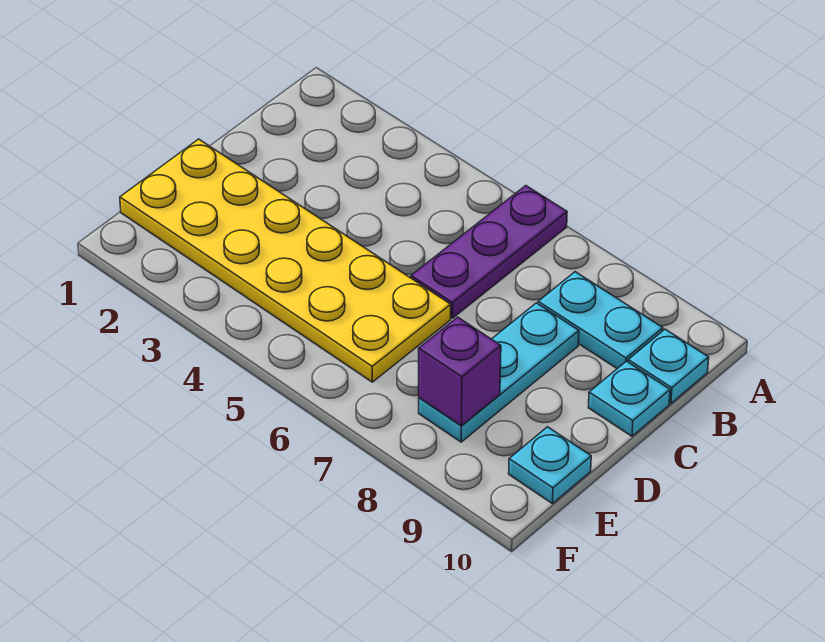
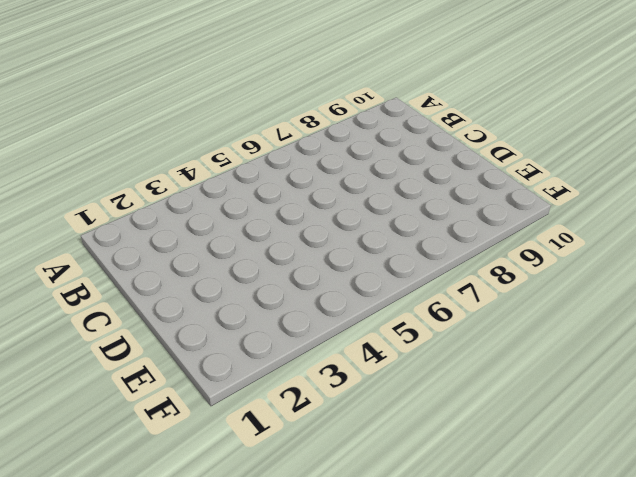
none -> purple 1x3 plate [411,186,567,318]
none -> cyan 1x2 plate [538,272,663,369]

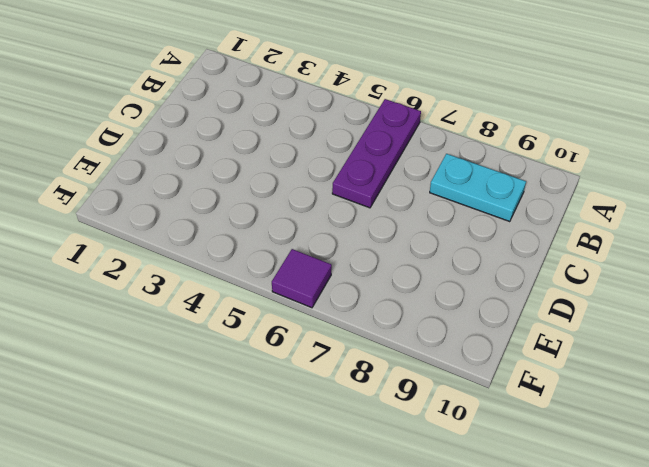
purple 1x1 tile [272,249,332,308] -> none
none -> cyan 1x1 plate [628,329,709,403]
none -> cyan 1x3 plate [419,303,579,442]

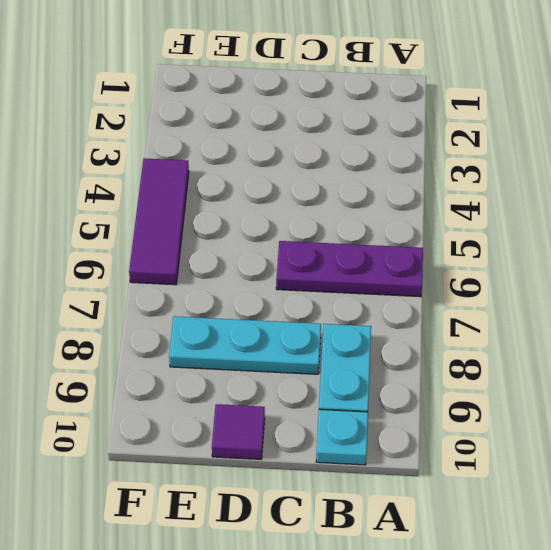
purple 1x1 tile [212,404,265,459] -> none
purple 1x3 tile [129,158,189,285] -> none
none -> cyan 1x1 plate [588,361,670,436]
none -> yellow 2x6 plate [120,139,451,382]

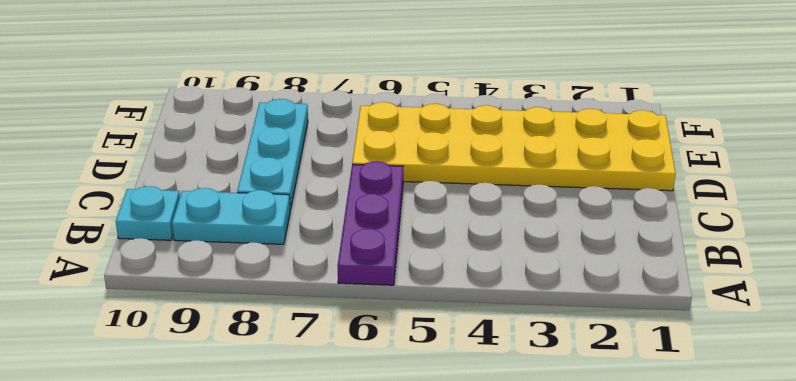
none -> cyan 1x1 plate [588,361,670,436]
none -> cyan 1x1 plate [509,427,591,504]

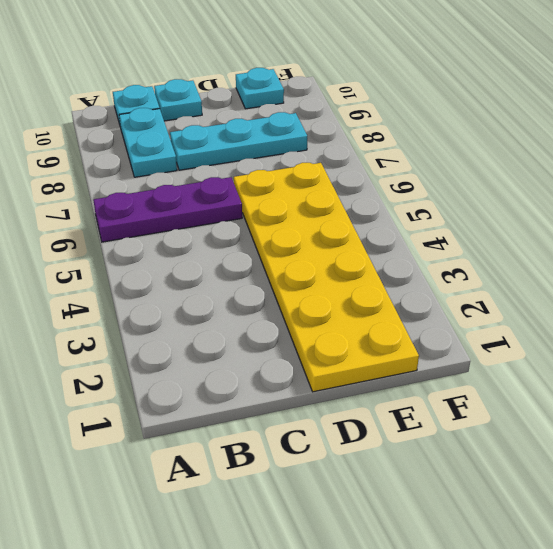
none -> purple 1x1 brick [419,317,501,426]

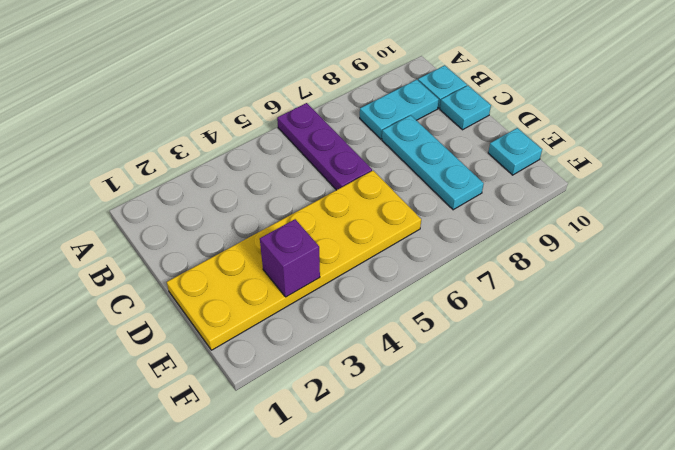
purple 1x1 brick [260,219,320,297] -> purple 1x1 brick moved to [419,317,501,426]

